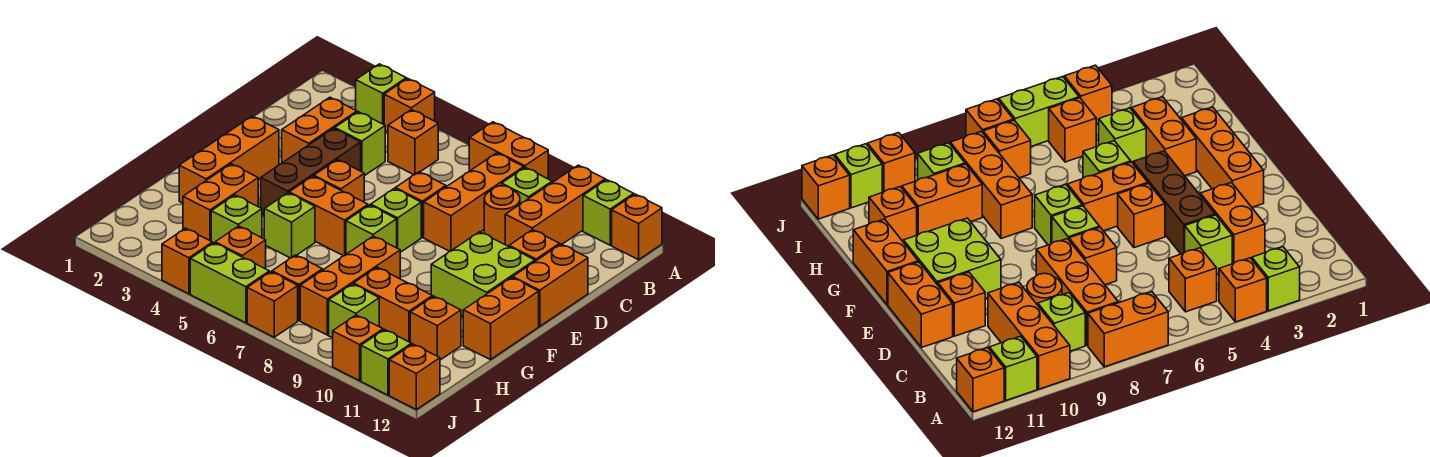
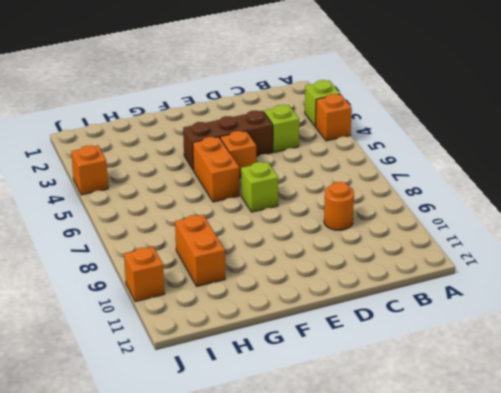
none -> orange 1x2 brick [469,122,548,179]
none -> orange 1x3 brick [505,165,605,247]
none -> lime 1x1 brick [583,180,634,245]
none -> orange 1x1 brick [612,194,662,260]

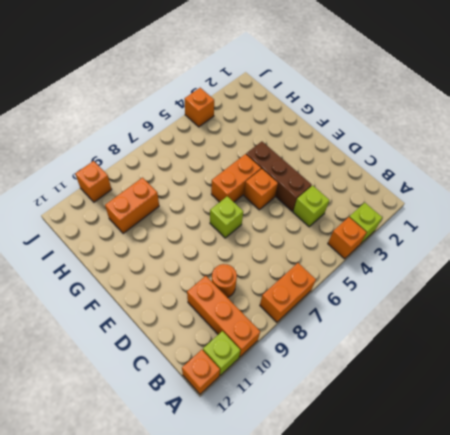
none -> orange 1x1 brick [388,109,438,175]
none -> orange 1x3 brick [424,153,524,251]
none -> lime 1x1 brick [502,168,552,204]
none -> orange 1x2 brick [282,97,357,163]

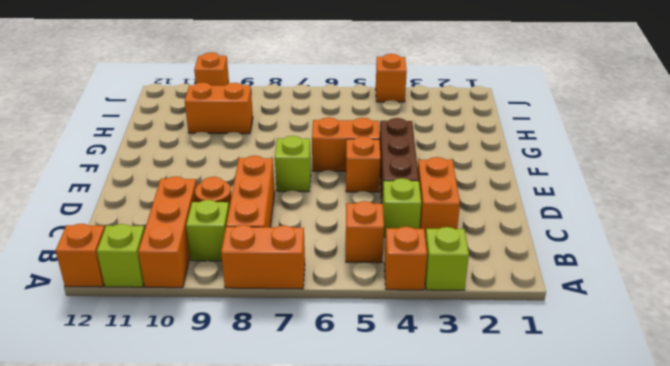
none -> orange 1x1 brick [395,172,446,237]
none -> orange 1x1 brick [509,230,560,261]
none -> orange 1x2 brick [513,244,588,326]
none -> orange 1x3 brick [179,116,279,203]

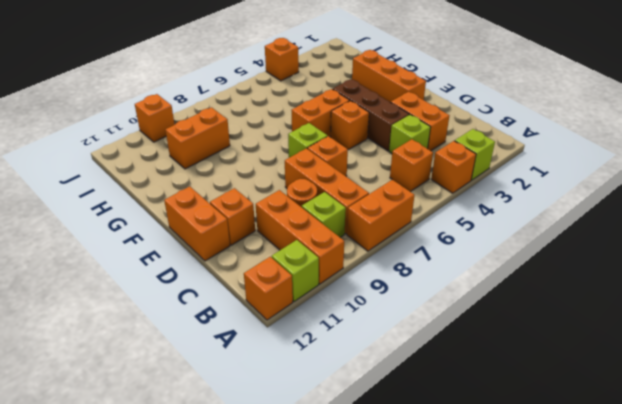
none -> lime 2x2 brick [431,232,535,316]
none -> lime 1x1 brick [346,205,397,254]
none -> orange 1x2 brick [463,277,539,360]
none -> orange 1x2 brick [183,164,258,241]

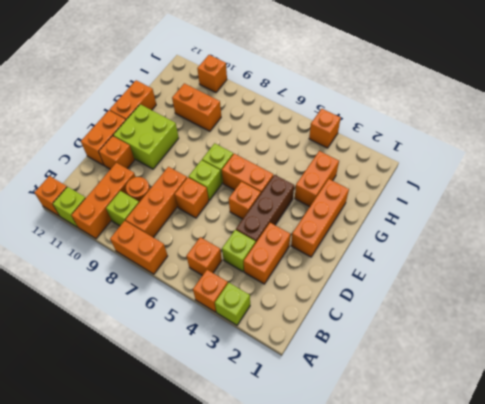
none -> lime 1x1 brick [264,193,315,258]
none -> orange 1x3 brick [300,236,400,335]
none -> lime 1x1 brick [211,195,262,243]
none -> orange 1x1 brick [410,296,461,360]

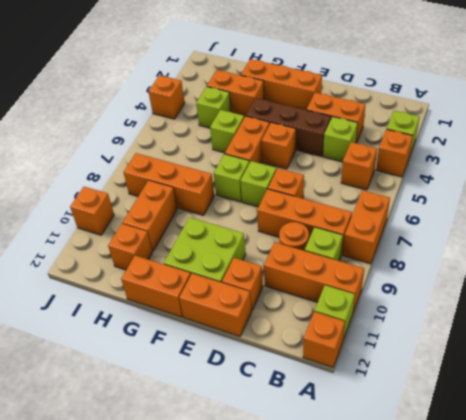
none -> orange 1x1 brick [215,226,266,269]
none -> orange 1x1 brick [272,255,323,321]
none -> lime 1x1 brick [329,284,379,338]
none -> lime 1x2 brick [190,243,269,323]

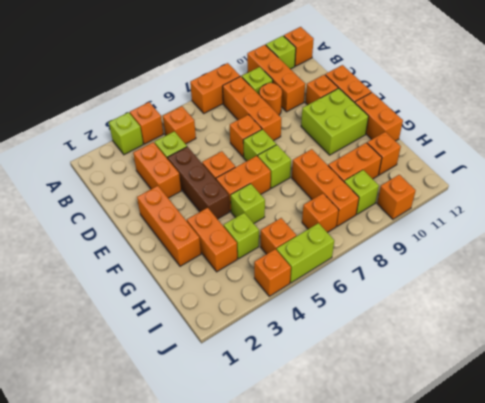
none -> orange 1x1 brick [247,272,298,337]
none -> lime 1x1 brick [361,330,412,395]
none -> orange 1x1 brick [389,344,440,410]

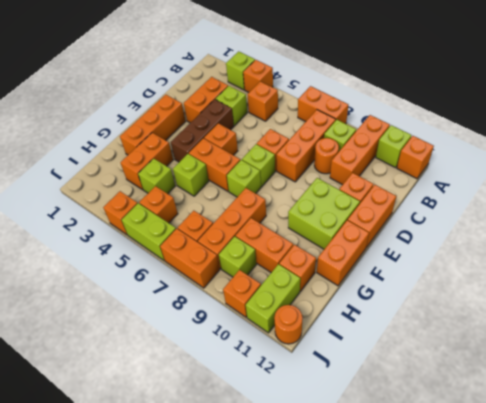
lime 1x2 brick [246,264,300,333] -> lime 1x1 brick [361,330,412,395]
orange 1x2 brick [160,229,220,288] -> orange 1x1 brick [247,272,298,337]
orange 1x1 round brick [274,305,303,344] -> orange 1x1 brick [389,344,440,410]

